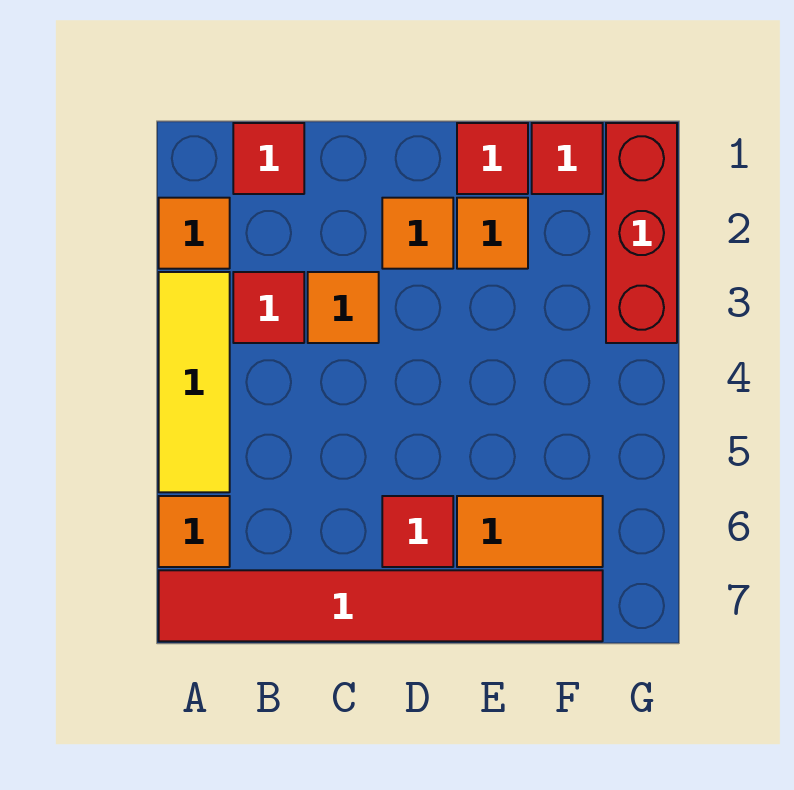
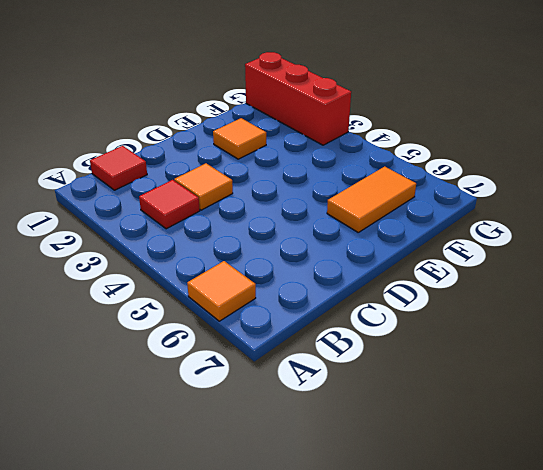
none -> orange 1x1 tile [159,198,230,269]
none -> yellow 1x3 tile [159,272,230,492]
none -> red 1x6 tile [159,570,603,641]

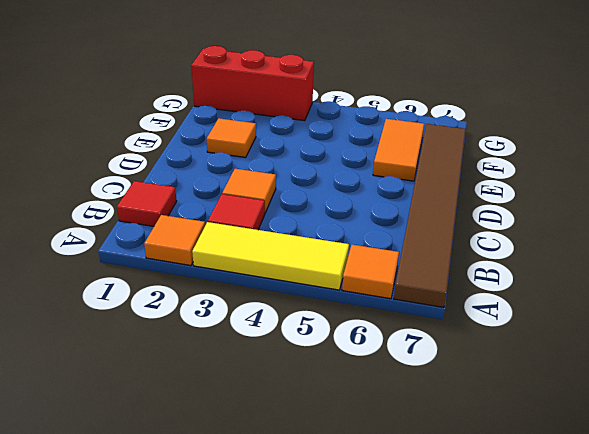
brown 1x6 tile [394,124,466,307] -> red 1x6 tile [159,570,603,641]
none -> orange 1x1 tile [382,198,453,269]
none -> red 1x1 tile [382,496,453,567]
none -> red 1x1 tile [457,123,528,194]

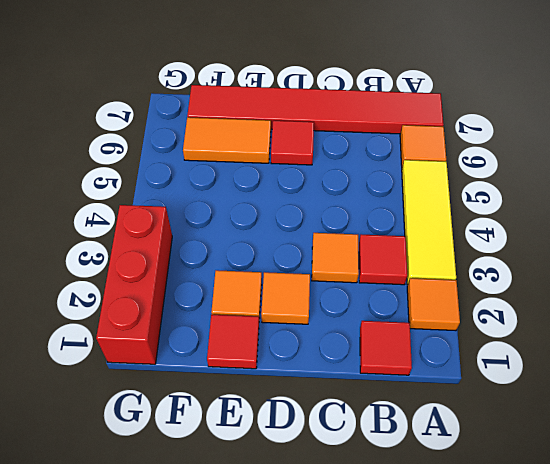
none -> red 1x1 tile [532,123,603,194]

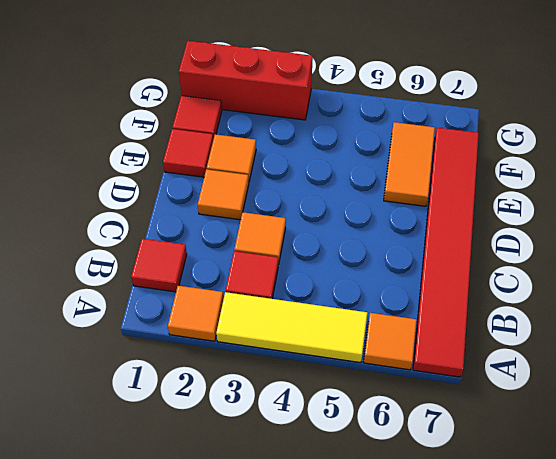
none -> red 1x1 tile [382,496,453,567]

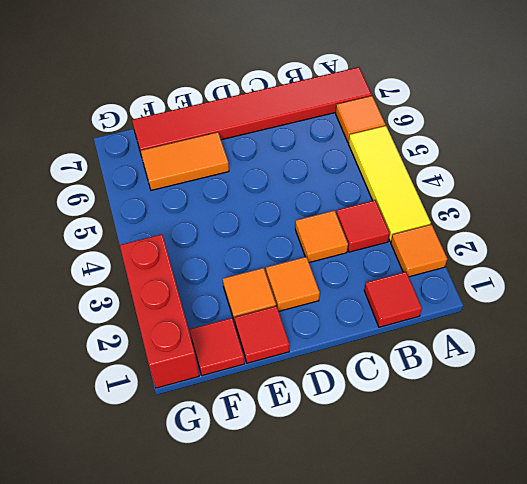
none -> red 1x1 tile [382,496,453,567]

